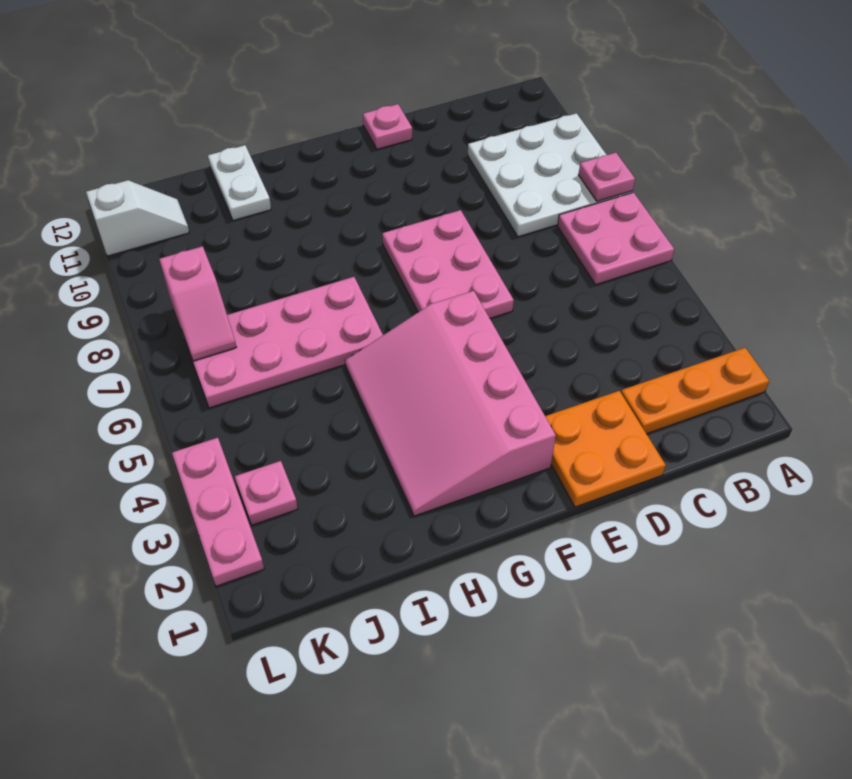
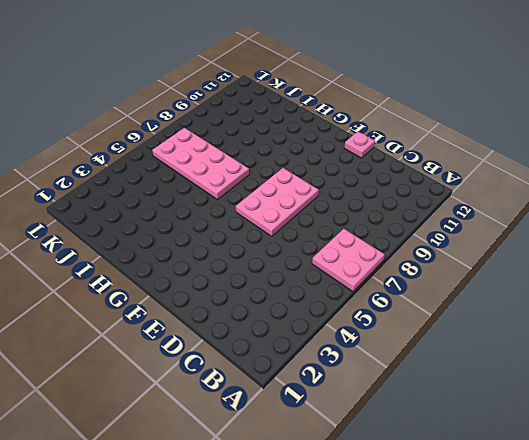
none -> orange 1x3 plate [621,348,769,434]
none -> white 3x3 plate [468,113,633,237]
none -> orange 2x2 plate [545,391,666,507]

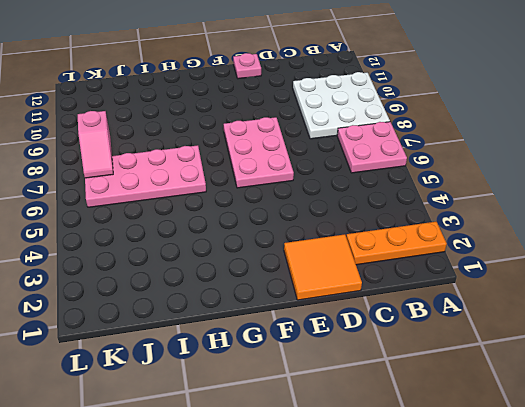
orange 2x2 tile [284,234,362,300] -> orange 2x2 plate [545,391,666,507]
none -> pink 3x4 slope [345,291,556,516]
none -> white 1x2 plate [208,145,271,221]
none -> pink 1x1 plate [235,461,298,525]

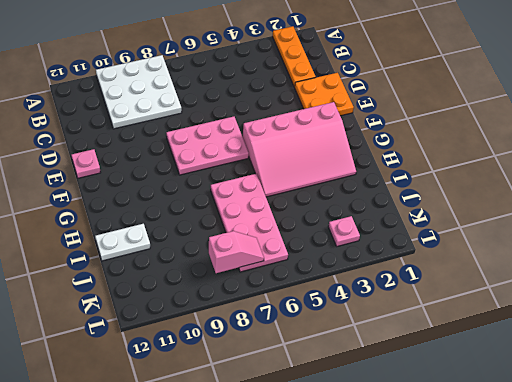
none -> pink 2x2 plate [557,192,674,285]
none -> white 1x2 slope [86,180,189,256]
none -> pink 1x3 plate [172,438,264,586]

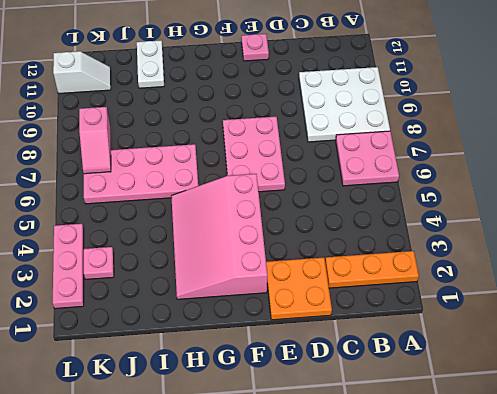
none -> pink 1x1 plate [578,153,635,201]

